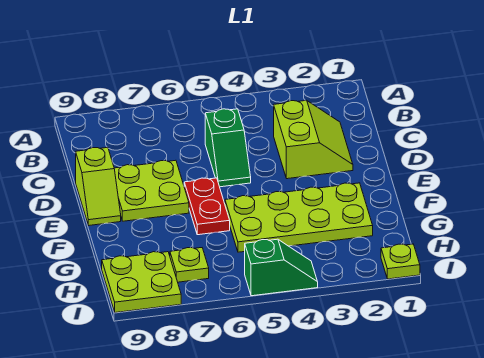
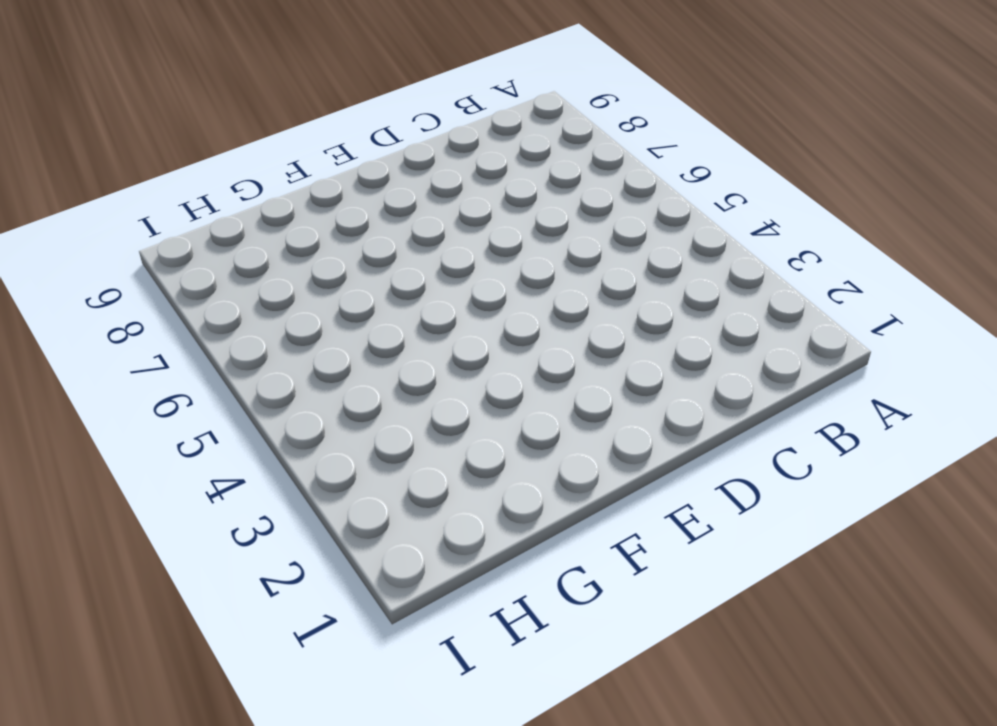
none -> lime 2x2 slope [274,100,353,179]
none -> green 1x2 slope [205,109,251,187]

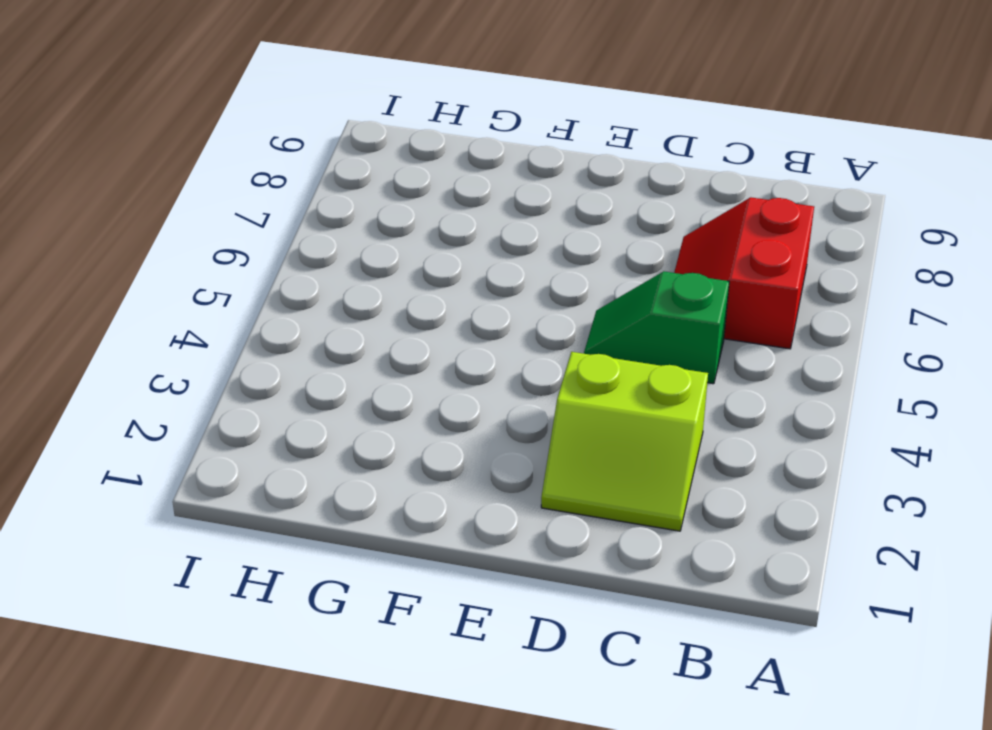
red 2x2 slope [674,197,814,349] -> none
none -> lime 2x2 plate [114,160,189,221]
none -> lime 1x2 slope [76,147,121,225]

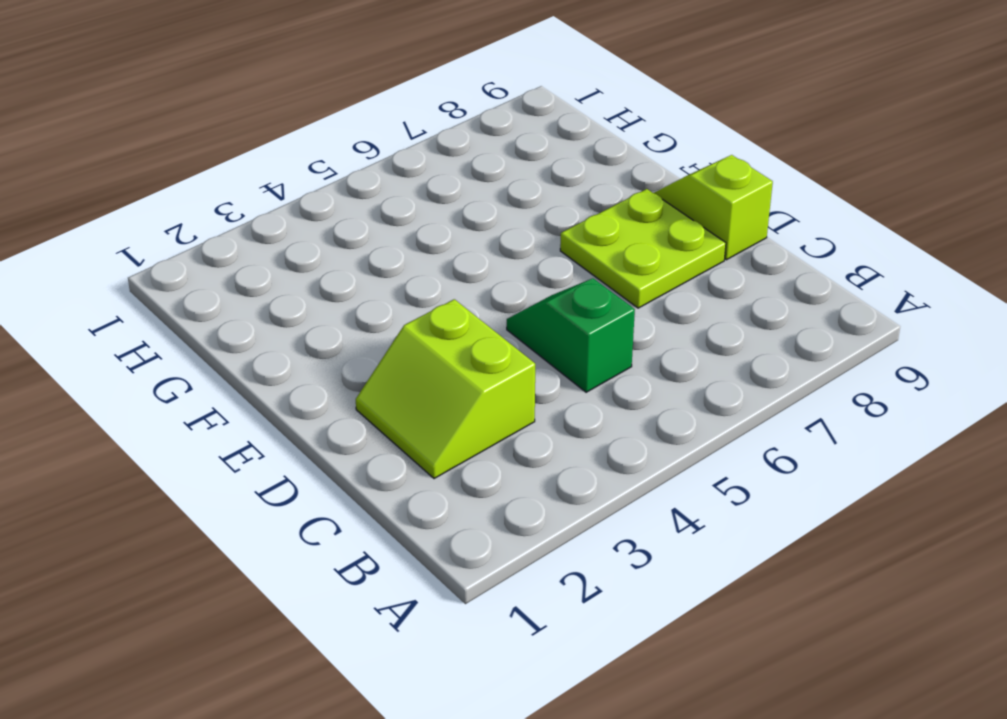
none -> red 1x2 plate [184,178,230,235]
none -> lime 2x4 plate [225,183,373,252]

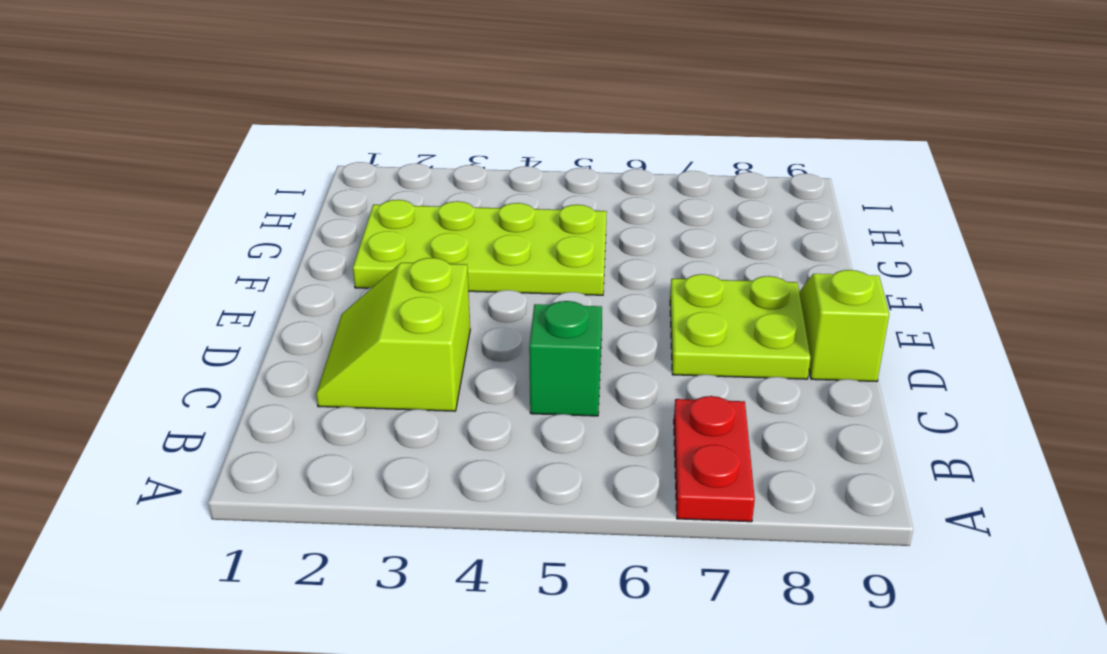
red 1x2 plate [674,396,755,522] -> red 1x2 plate moved to [184,178,230,235]
none -> lime 1x1 plate [170,248,209,282]
none -> lime 2x2 plate [102,252,181,313]

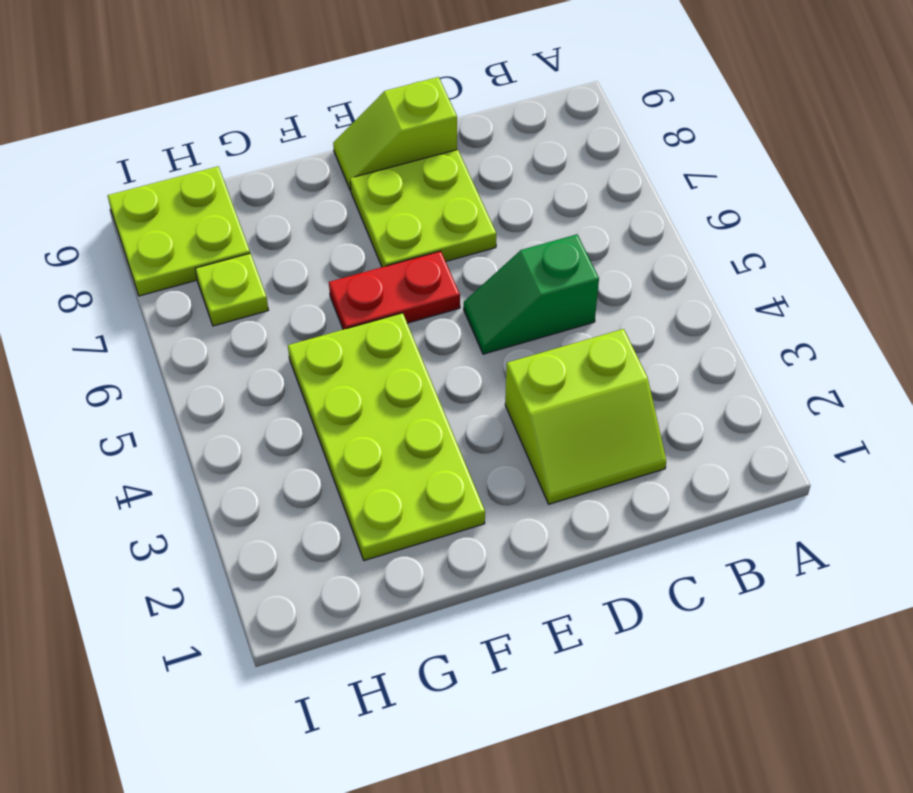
none -> lime 1x1 plate [381,244,420,279]
none -> green 1x2 slope [245,239,318,296]

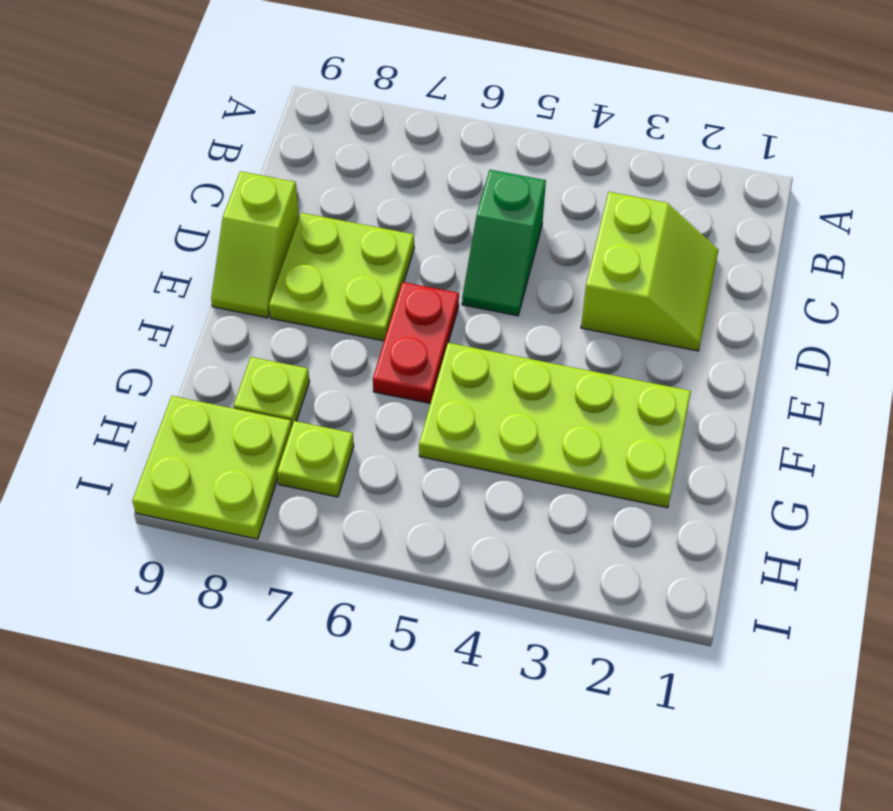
lime 1x1 plate [234,357,309,425] -> lime 1x1 plate moved to [381,244,420,279]
none -> green 1x2 slope [245,239,318,296]

